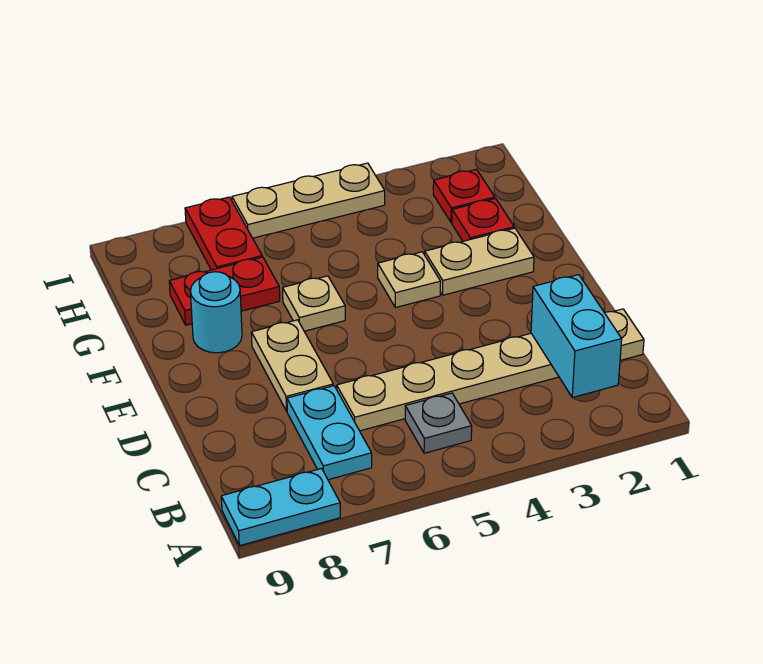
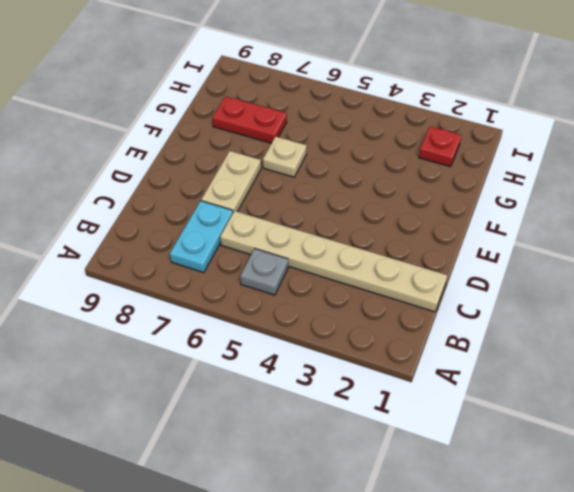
none -> cyan 1x2 plate [221,468,340,546]
none -> tan 1x2 plate [425,228,534,295]
none -> tan 1x1 plate [378,252,441,308]

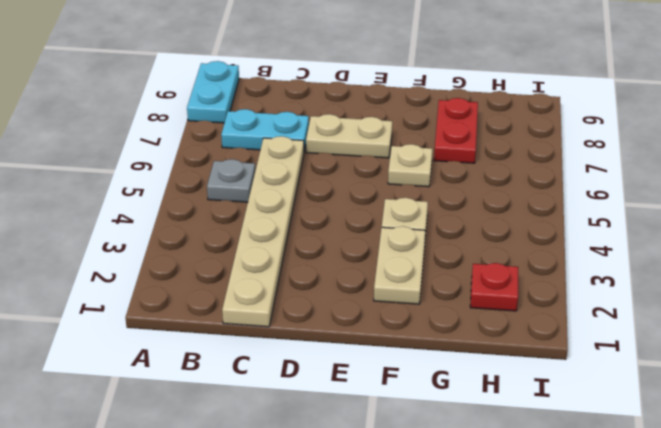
none -> cyan 1x1 round brick [190,272,242,353]
none -> red 1x1 plate [452,199,514,241]
none -> red 1x2 plate [185,197,262,270]

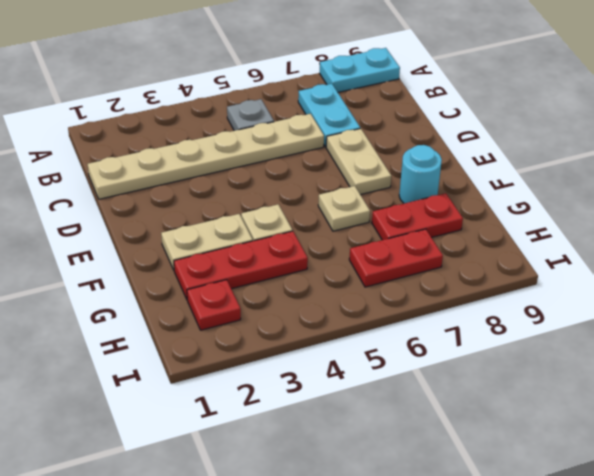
red 1x3 plate [174,231,308,299] -> red 1x1 plate [452,199,514,241]
red 1x2 plate [349,229,443,287] -> red 1x2 plate turned to [185,197,262,270]
none -> tan 1x3 plate [232,163,385,238]
none -> cyan 1x2 brick [531,275,622,398]

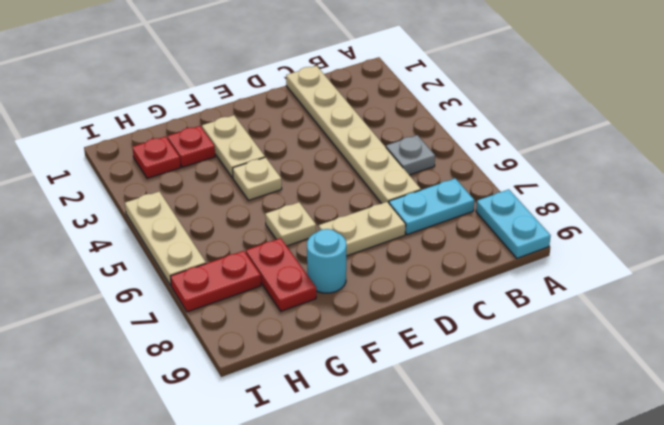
none -> cyan 1x2 brick [531,275,622,398]

